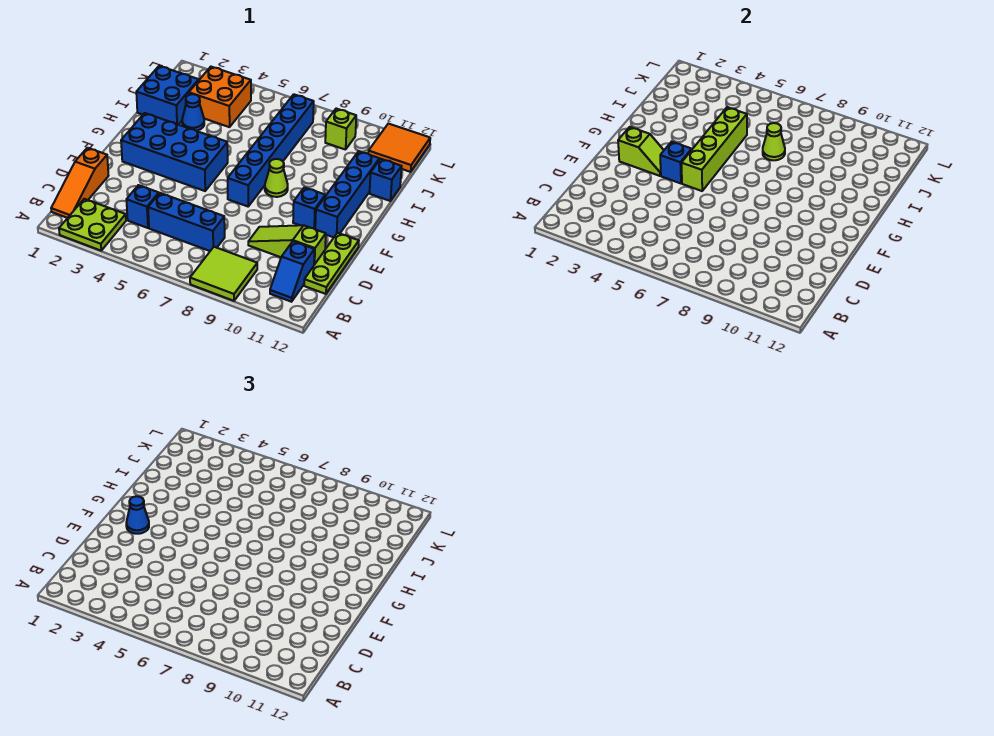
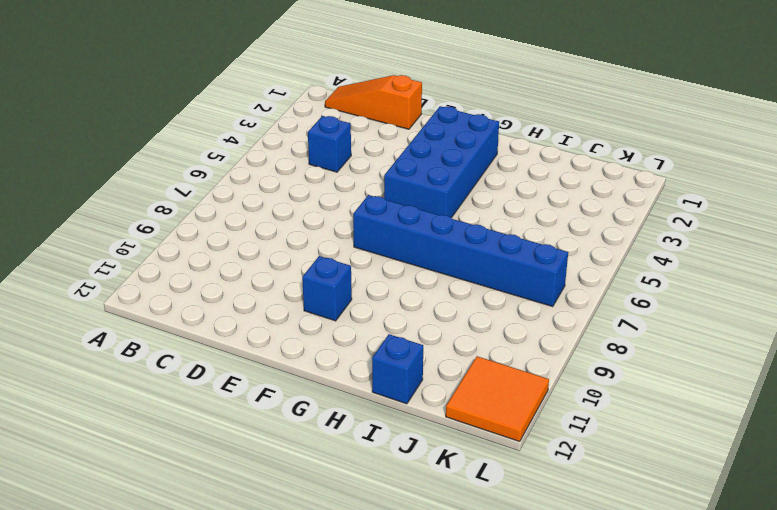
none -> lime 2x2 plate [59,199,126,251]
none -> lime 2x2 tile [190,247,257,301]
none -> blue 1x2 slope [270,241,315,302]

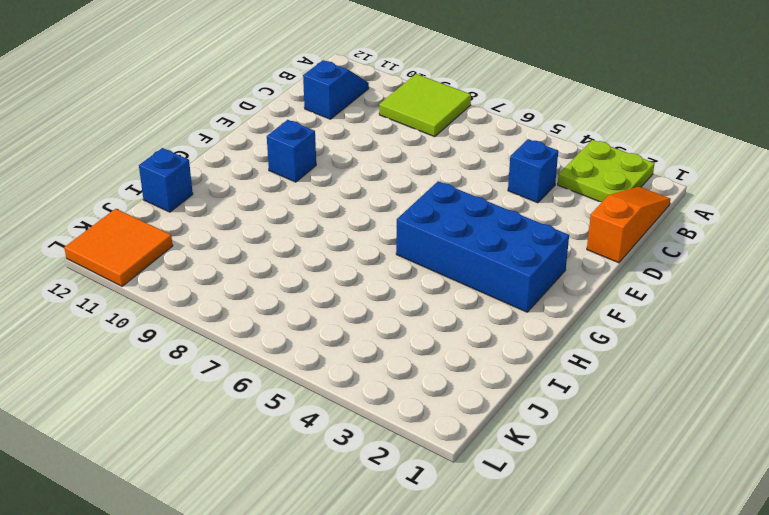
none -> blue 1x3 brick [148,193,225,251]
none -> lime 1x3 plate [304,233,359,294]
none -> lime 1x3 slope [248,225,326,265]

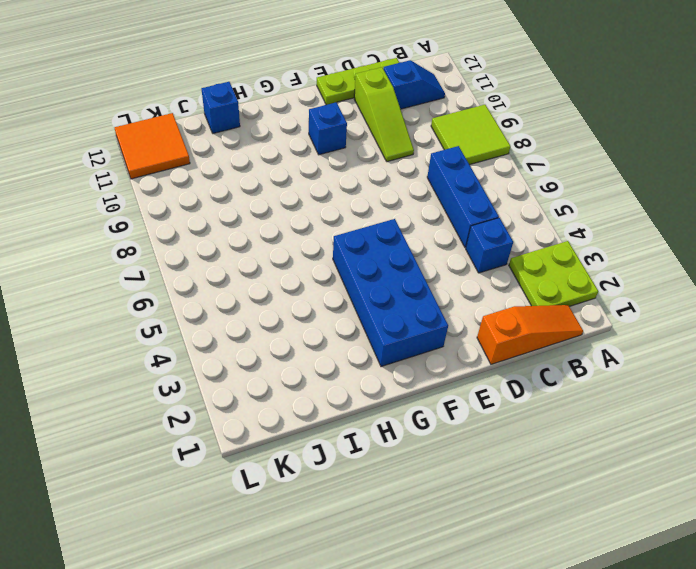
none -> blue 1x6 brick [228,94,314,206]
none -> blue 1x4 brick [315,151,379,237]
none -> lime 1x1 cone [265,159,288,197]

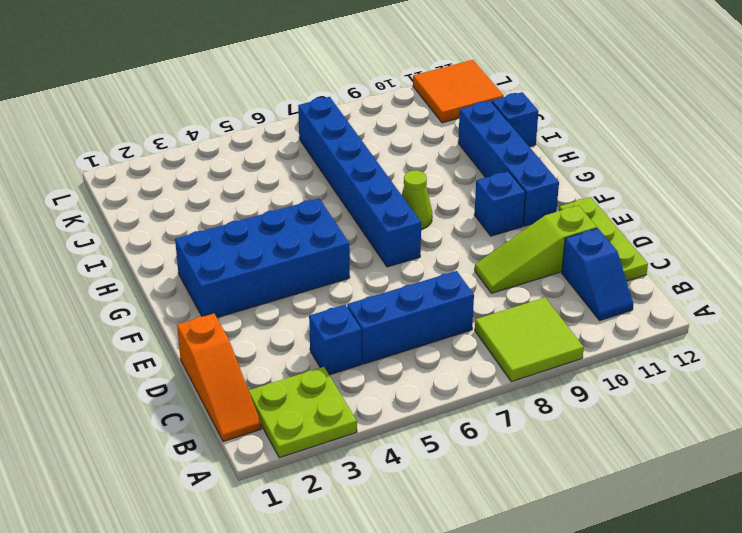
none -> blue 2x2 brick [136,66,199,125]
none -> blue 1x1 cone [182,94,204,131]
none -> orange 2x2 brick [189,67,251,127]

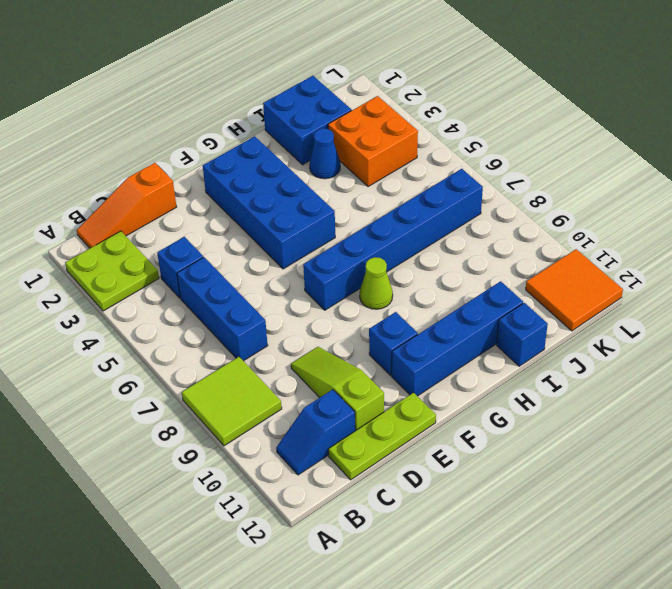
none -> lime 1x1 brick [325,109,356,150]
none -> lime 1x2 slope [618,127,664,176]
none -> blue 1x1 brick [660,142,692,183]

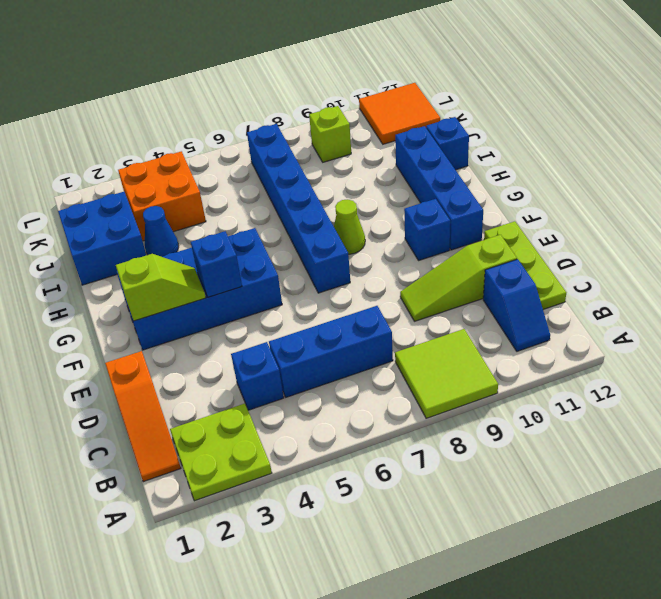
none -> lime 1x4 brick [681,107,747,191]
none -> lime 1x1 cone [763,123,785,160]
none -> blue 1x1 cone [126,496,149,534]

